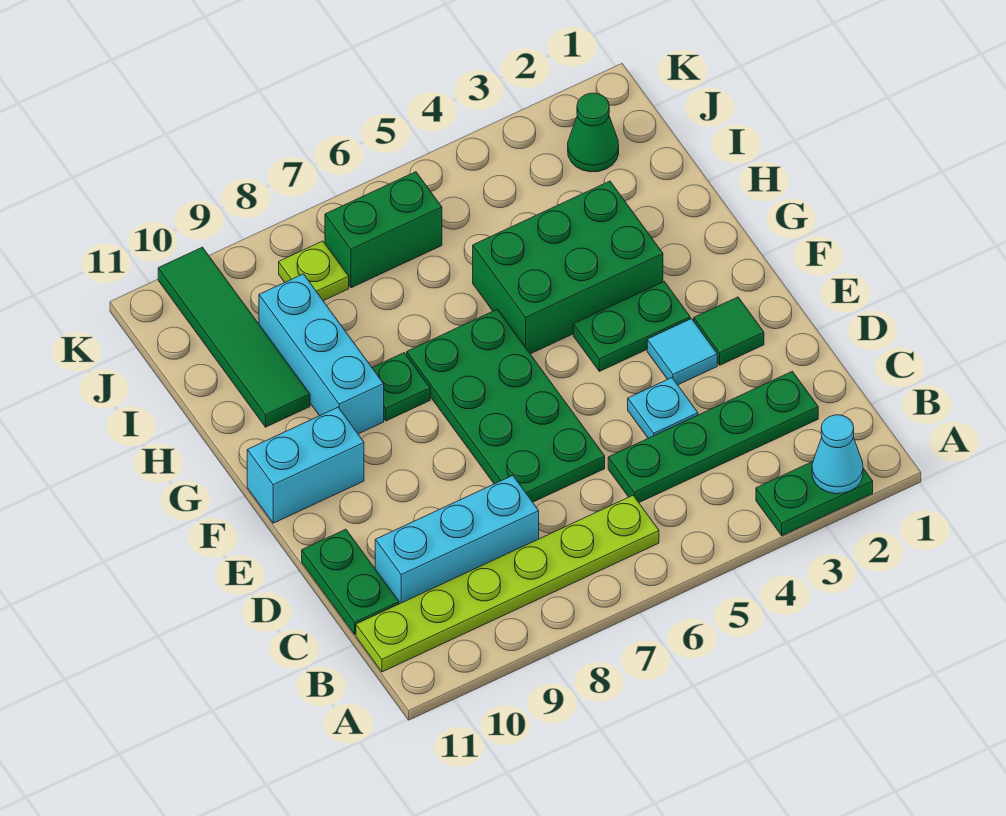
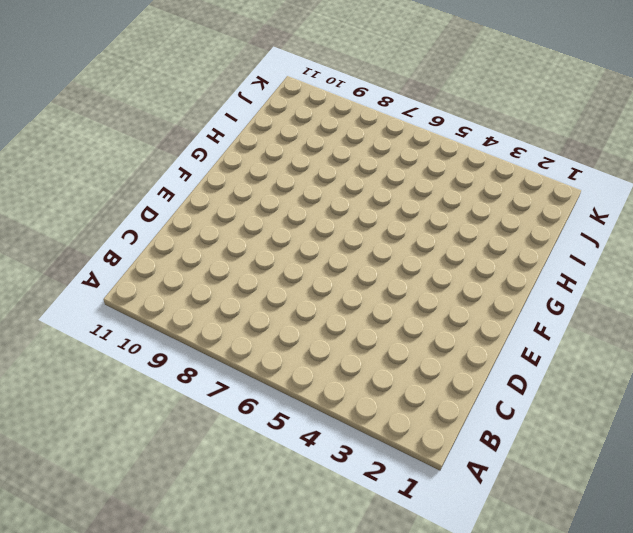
none -> green 1x2 plate [756,462,873,536]
none -> lime 1x6 plate [356,495,659,672]
none -> green 1x4 plate [608,371,818,502]

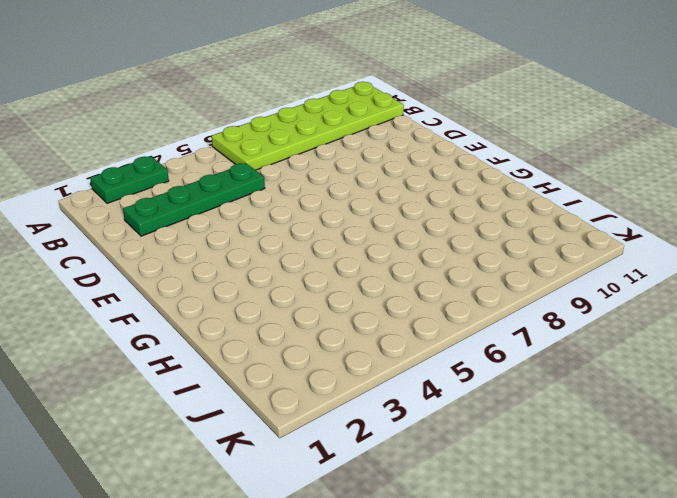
lime 2x6 plate [212,82,404,170] -> lime 1x6 plate [356,495,659,672]
none -> cyan 1x3 brick [375,476,539,604]
none -> green 1x2 plate [302,529,399,635]
none -> cyan 1x1 plate [628,378,698,438]

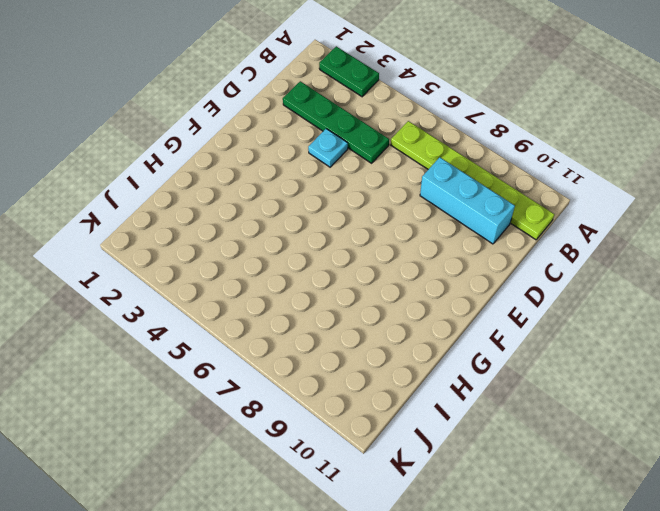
none -> green 1x2 plate [302,529,399,635]
none -> green 2x4 plate [407,309,605,502]
none -> green 1x1 tile [694,297,764,365]

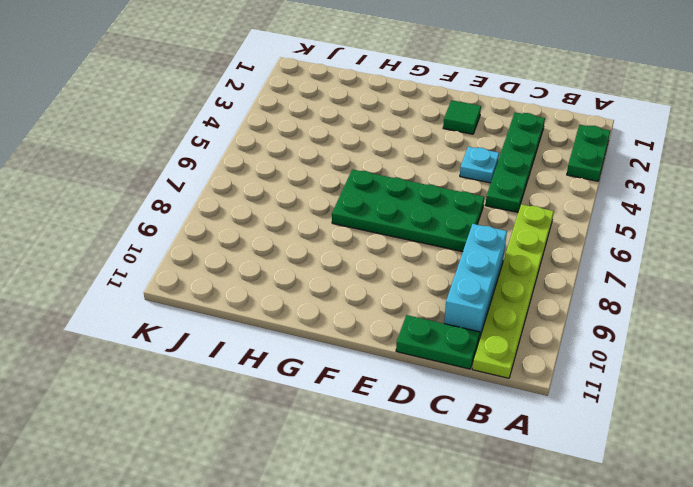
none -> cyan 1x1 tile [647,319,717,385]
none -> green 1x2 plate [573,282,690,371]
none -> cyan 1x2 brick [247,407,364,523]

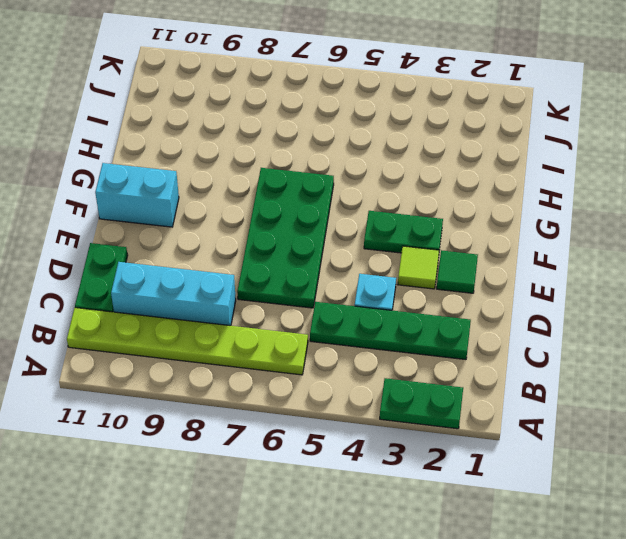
lime 1x1 tile [398,246,439,289] -> cyan 1x1 tile [647,319,717,385]
none -> green 2x3 brick [473,181,663,354]
none -> green 1x1 plate [372,353,430,421]
none -> cyan 1x3 brick [259,274,384,434]

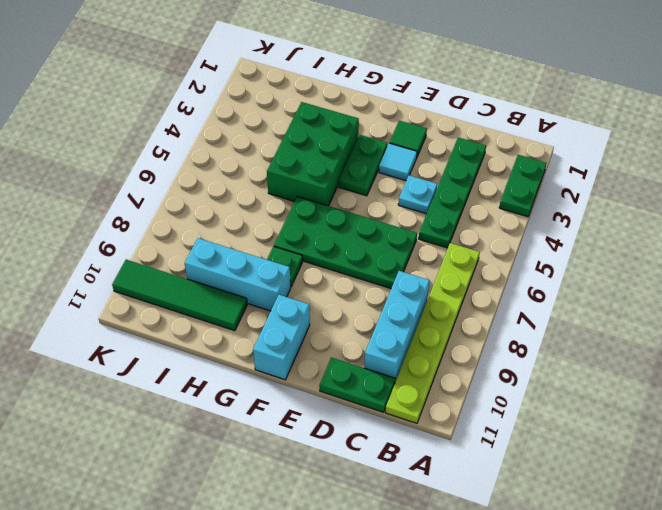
none -> green 1x1 cone [568,93,619,172]
none -> green 1x2 brick [325,172,442,288]
none -> lime 1x1 plate [279,241,349,301]

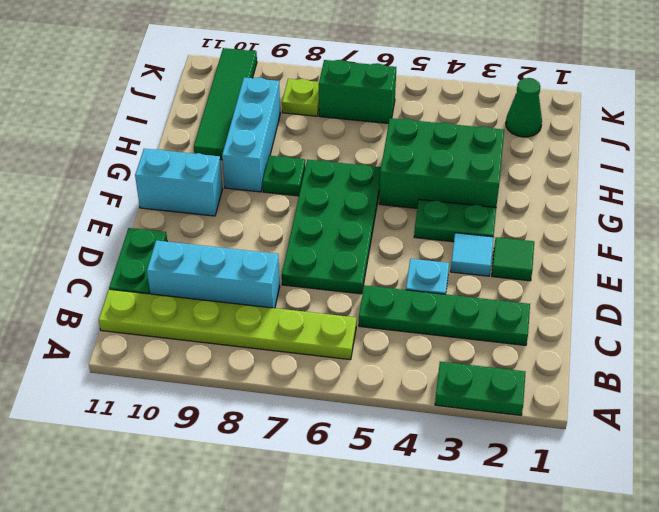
none -> cyan 1x1 cone [812,415,863,494]

